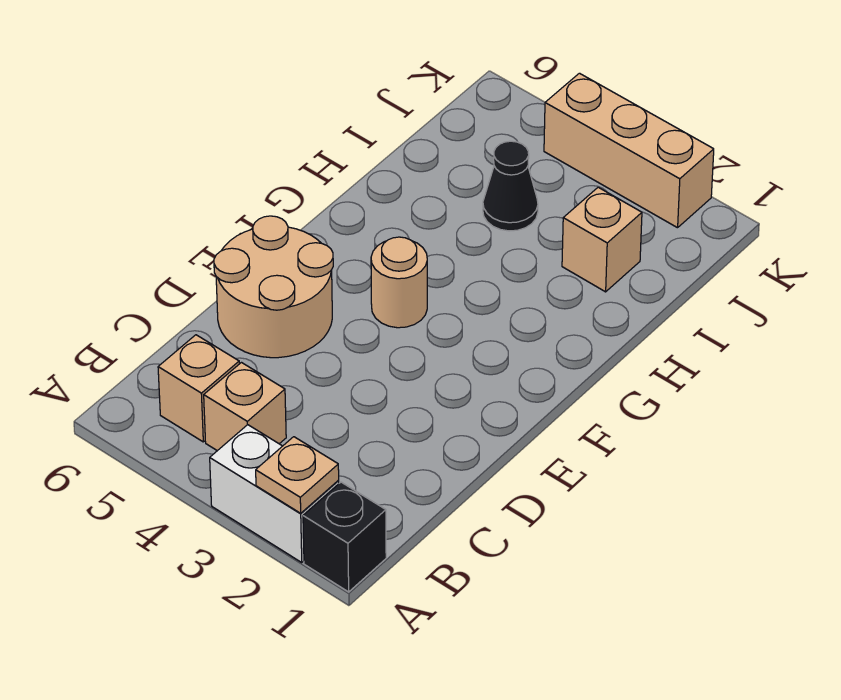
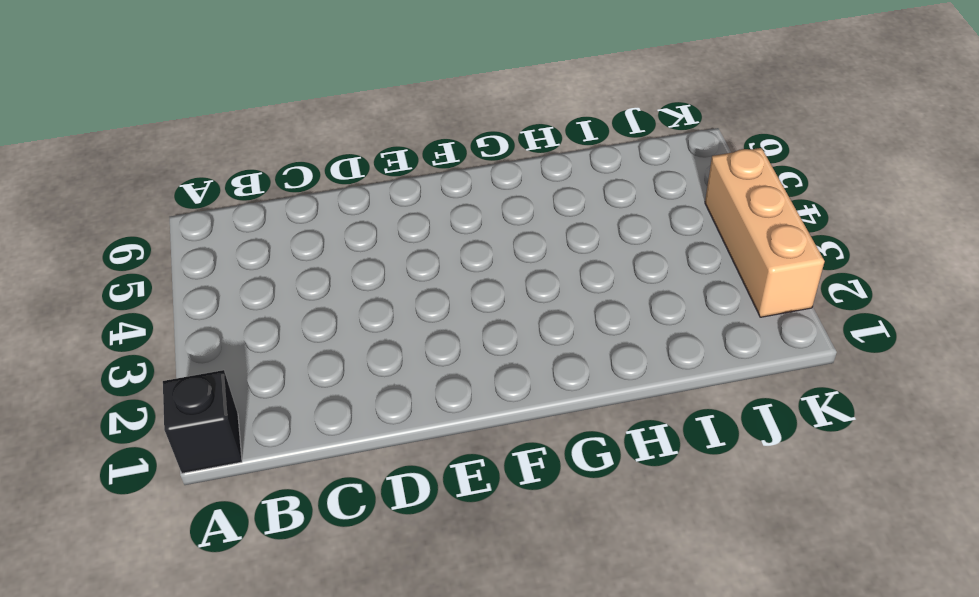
none -> white 1x2 brick [210,425,339,562]
none -> tan 1x1 brick [204,363,286,451]

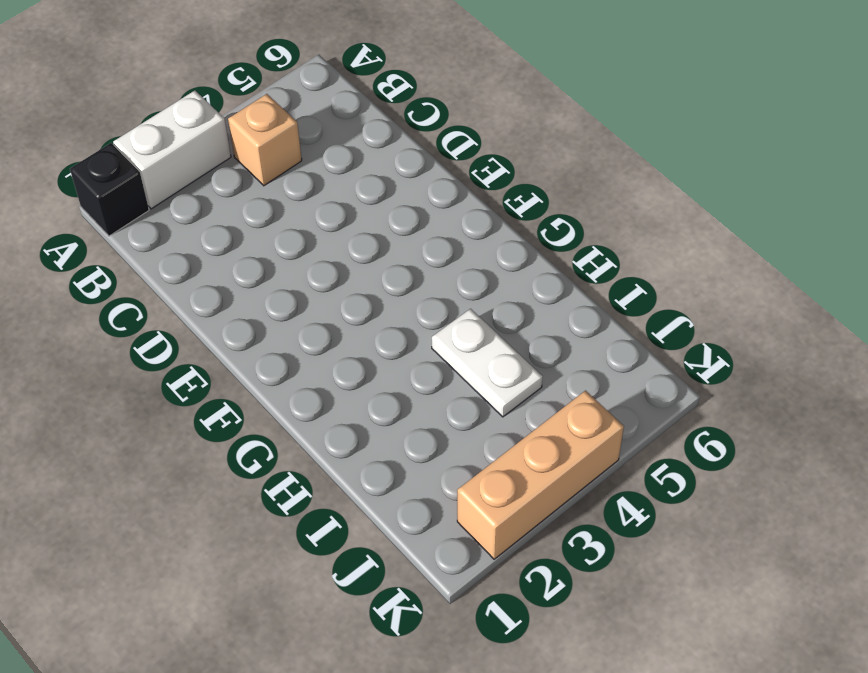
white 1x2 plate [432,309,543,417] -> black 1x1 cone [483,141,538,231]
none -> tan 1x1 brick [158,335,239,442]
none -> tan 2x2 round brick [214,216,333,358]

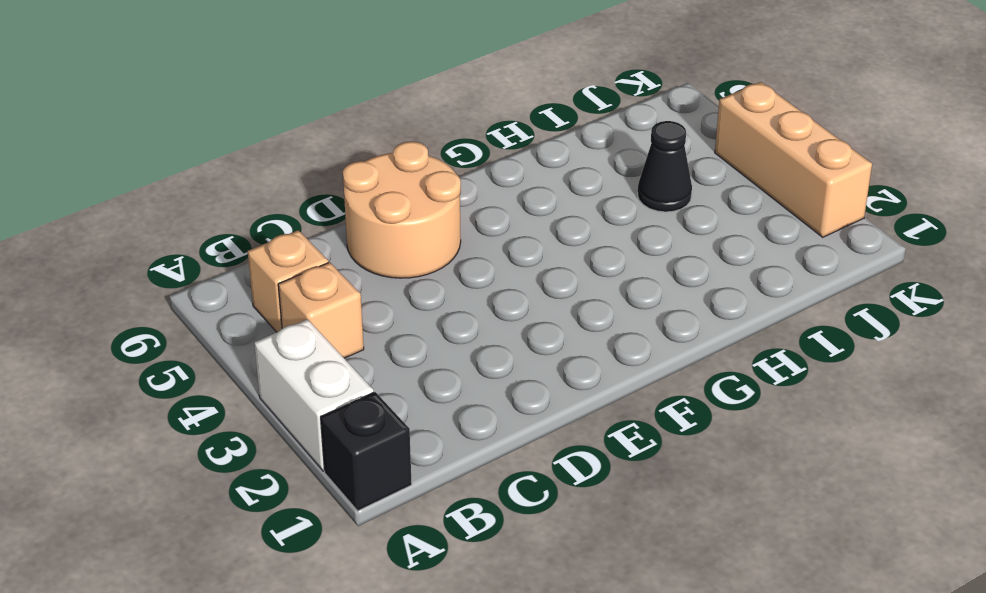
none -> tan 1x1 round brick [371,237,427,328]
none -> tan 1x1 brick [562,187,642,292]

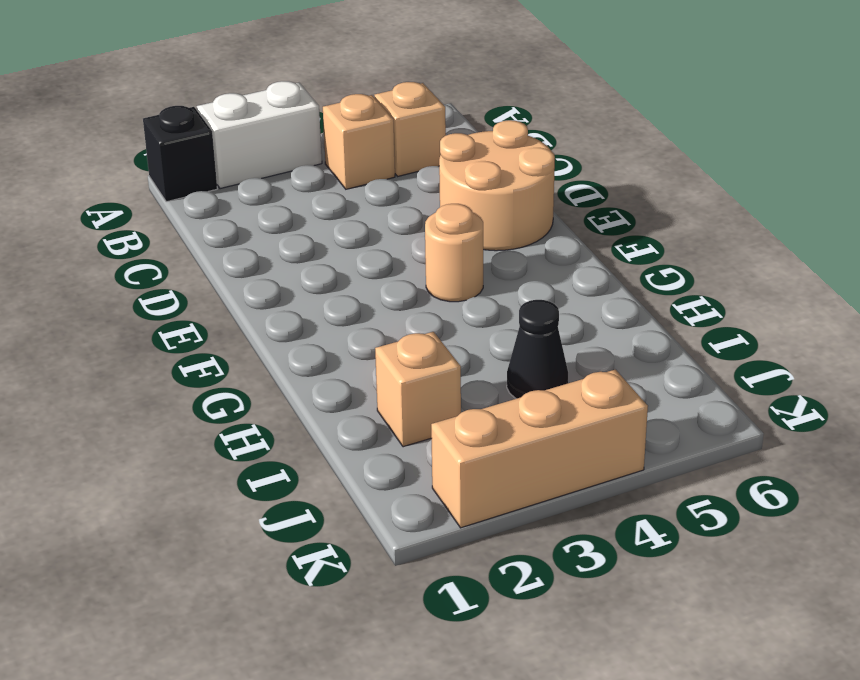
none -> tan 1x1 plate [256,437,339,513]

